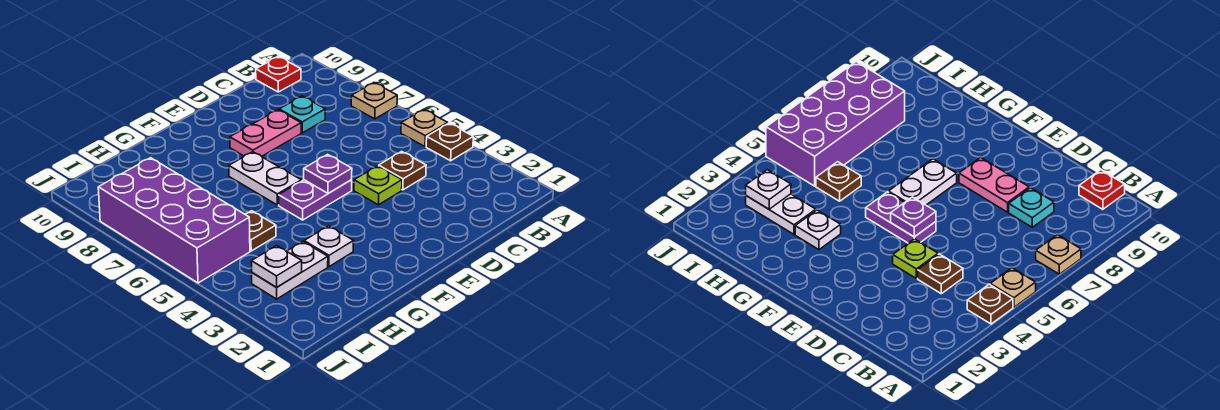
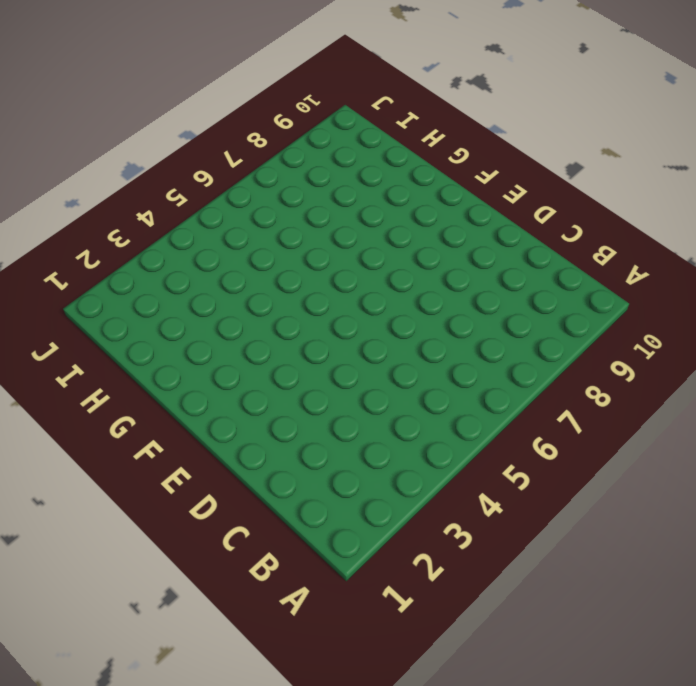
none -> brown 1x1 plate [426,123,473,161]
none -> tan 1x1 plate [401,109,448,147]
none -> tan 1x1 plate [351,83,397,119]

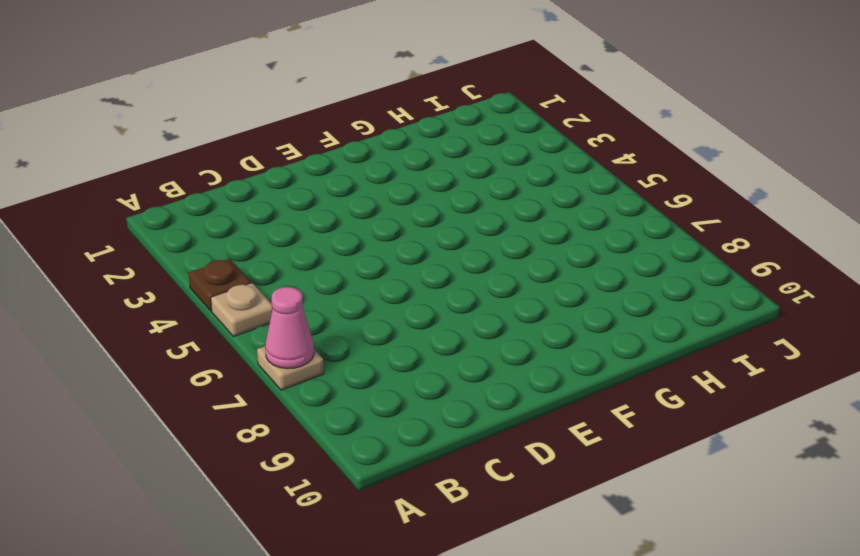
pink 1x1 cone [265,287,314,369] -> none
none -> red 1x1 plate [256,57,301,92]
none -> brown 1x1 plate [379,151,426,190]
none -> cyan 1x1 plate [279,96,325,133]

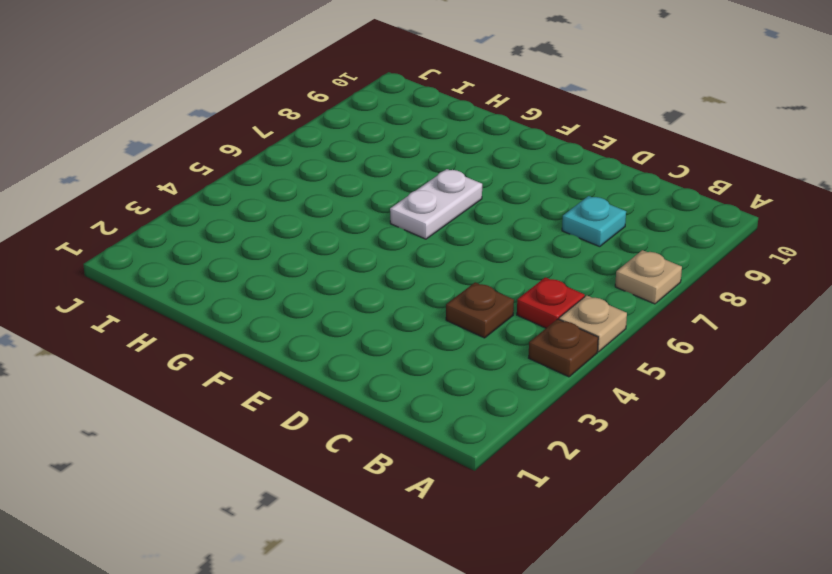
red 1x1 plate [517,277,585,328] -> red 1x1 plate moved to [256,57,301,92]
none -> lime 1x1 plate [354,166,402,205]
none -> pink 1x2 plate [230,110,301,156]
none -> purple 1x2 plate [279,180,352,220]

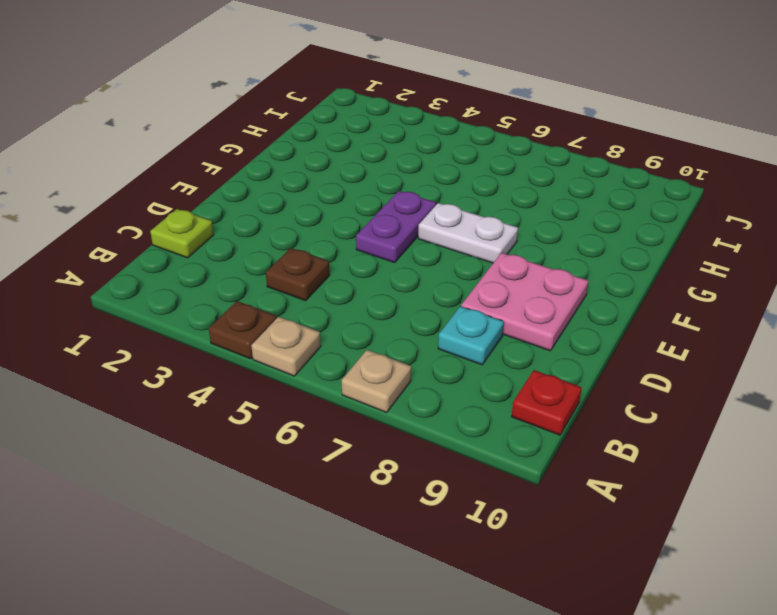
lime 1x1 plate [150,209,214,258] -> lime 1x1 plate moved to [354,166,402,205]
pink 2x2 plate [461,253,588,351] -> pink 1x2 plate [230,110,301,156]
none -> white 1x1 plate [304,226,354,267]
none -> white 1x2 plate [252,242,328,299]
none -> brown 1x1 plate [245,211,276,251]

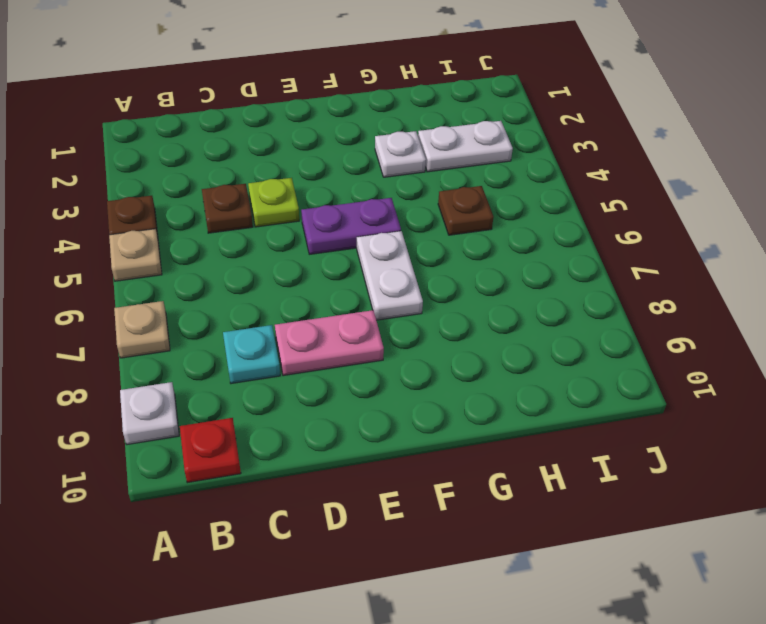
white 1x1 plate [120,382,179,445] -> white 1x1 plate moved to [251,246,302,287]
none -> purple 2x4 brick [98,158,250,283]
none -> purple 1x1 plate [304,155,352,193]

